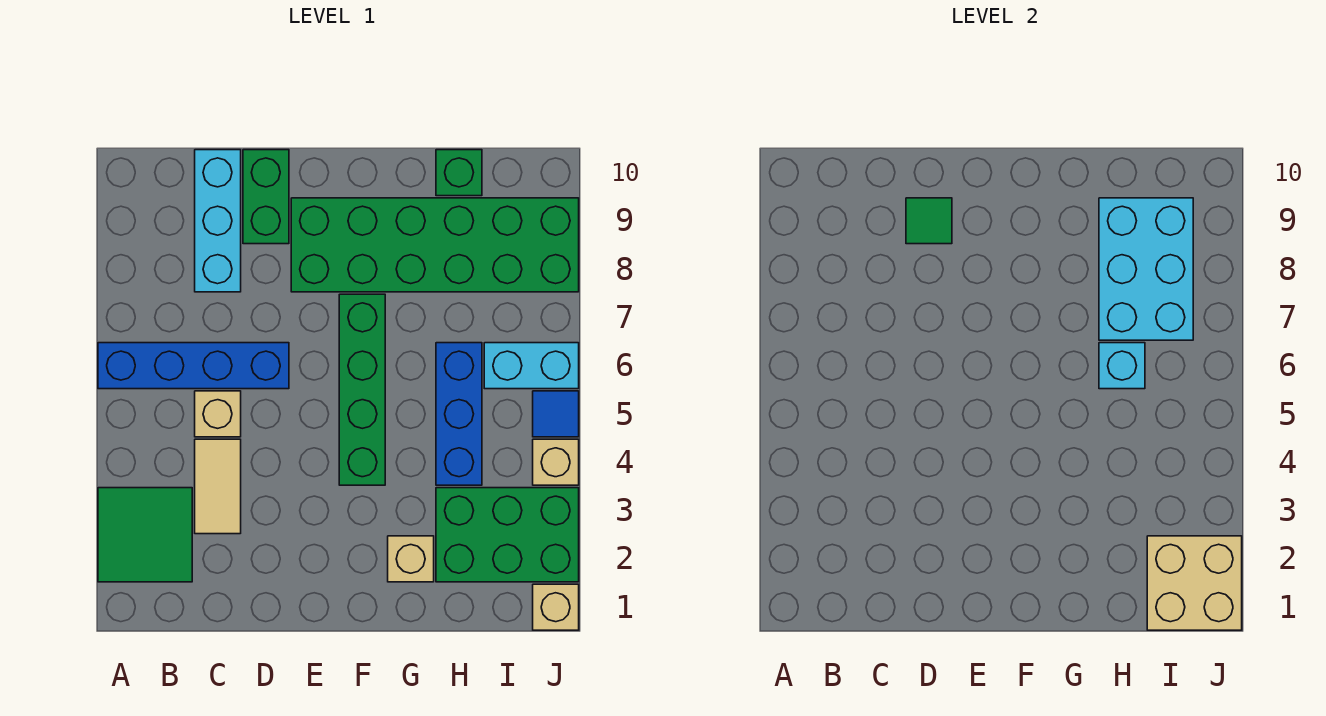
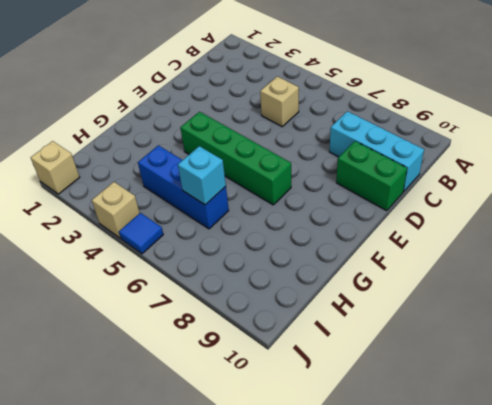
none -> green 2x2 tile [98,488,192,582]
none -> blue 1x4 brick [98,343,289,389]
none -> tan 1x2 tile [195,439,241,534]

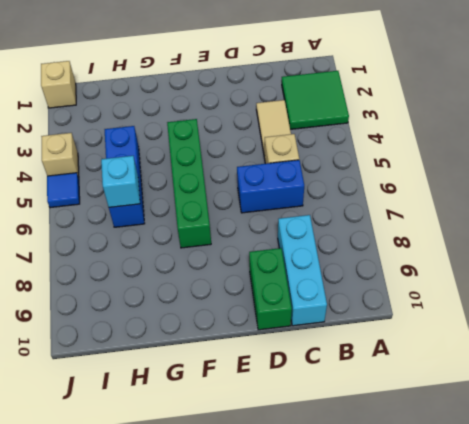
blue 1x2 brick [237,160,304,213] -> blue 1x4 brick [98,343,289,389]
none -> green 2x6 brick [291,198,579,292]
none -> tan 1x1 brick [388,536,434,582]
none -> green 2x3 brick [436,488,579,582]

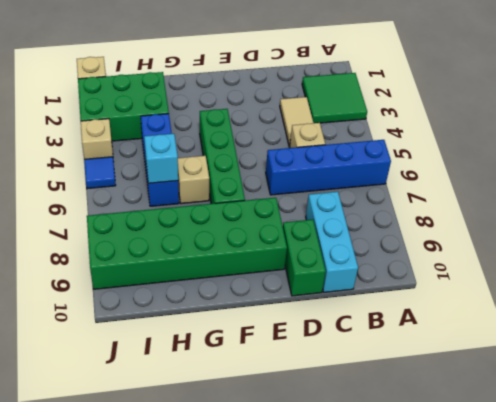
tan 1x1 brick [178,156,209,204] -> tan 1x1 brick moved to [388,536,434,582]
none -> green 1x1 brick [436,150,482,196]
none -> cyan 1x2 brick [484,343,579,389]
none -> green 1x1 tile [906,198,952,244]

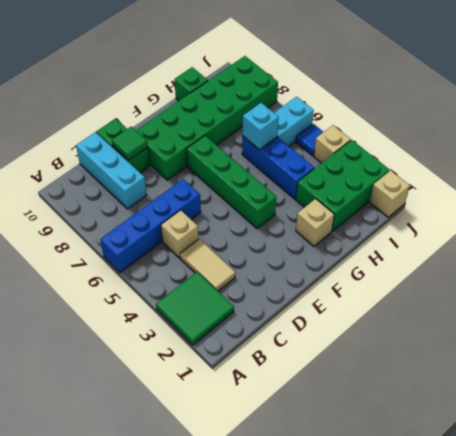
none -> cyan 2x3 brick [1099,198,1193,340]
none -> tan 2x2 brick [1147,536,1242,630]

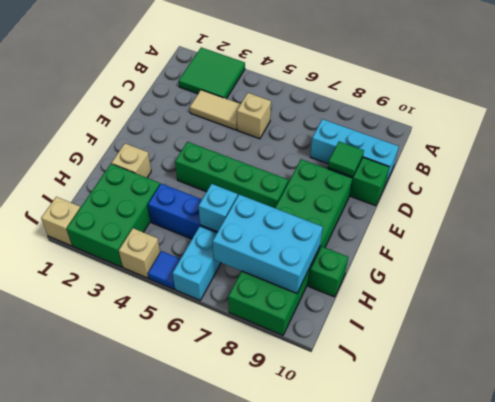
none -> blue 1x4 brick [98,343,289,389]
none -> tan 2x2 brick [1147,536,1242,630]

